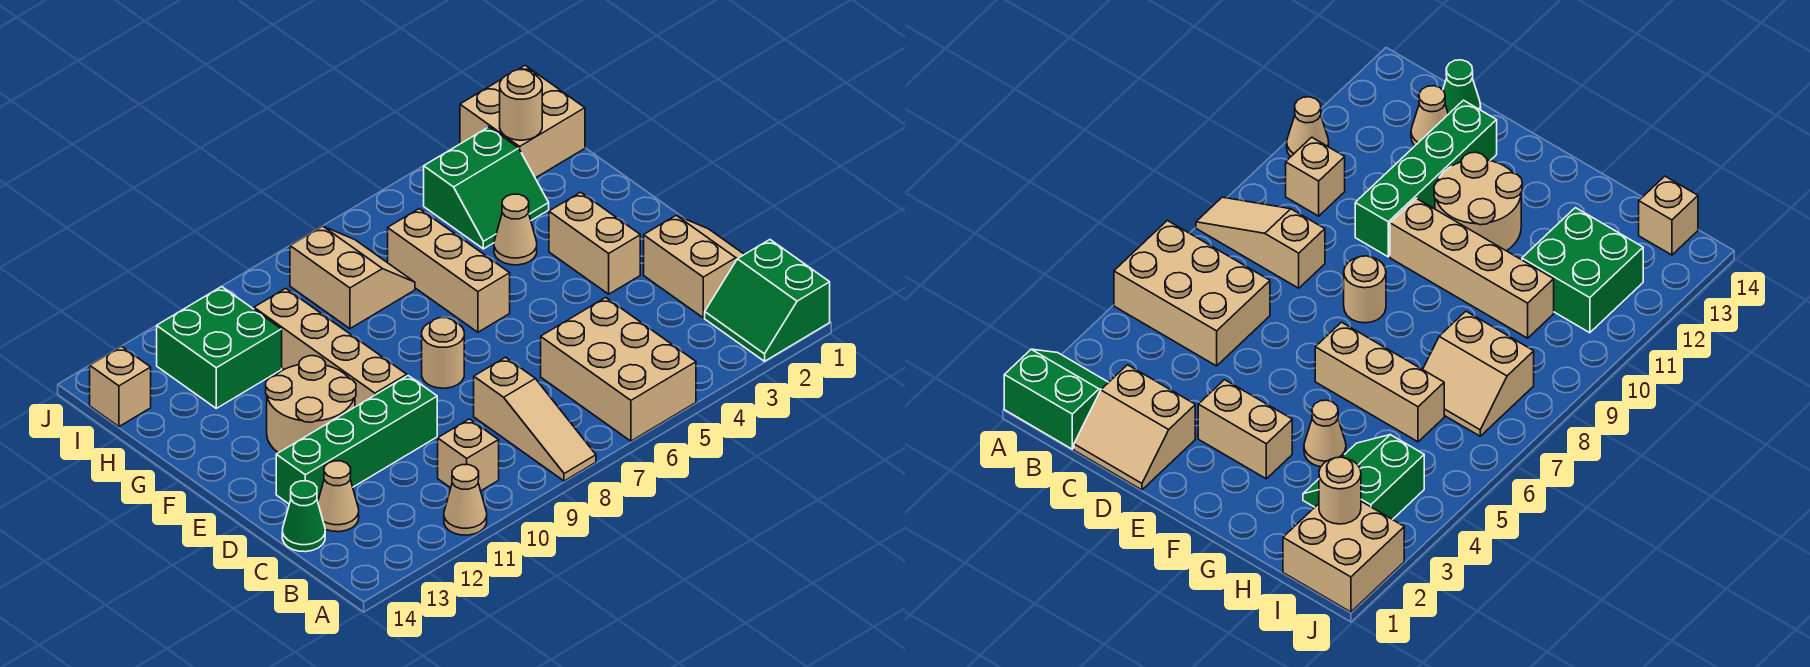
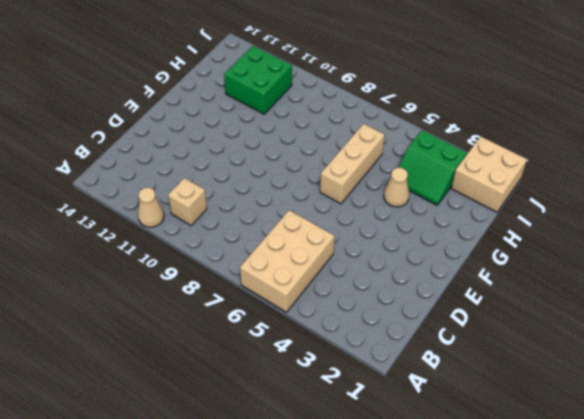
none -> green 2x2 slope [705,240,830,361]
none -> tan 1x3 slope [474,357,596,481]
none -> tan 2x2 slope [644,216,744,318]

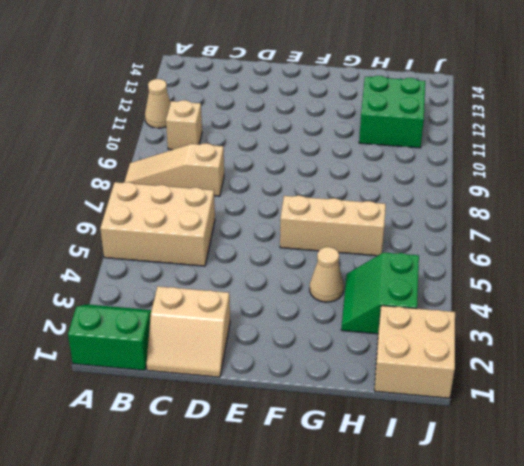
none -> tan 1x1 cone [318,461,359,532]
none -> green 1x1 cone [282,481,325,552]
none -> green 1x4 brick [276,376,437,504]

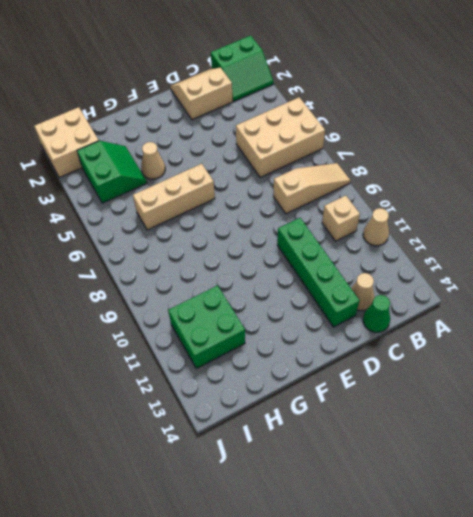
none -> tan 1x2 brick [549,192,640,294]
none -> tan 1x1 round brick [422,318,464,388]
none -> tan 1x4 brick [254,288,407,407]

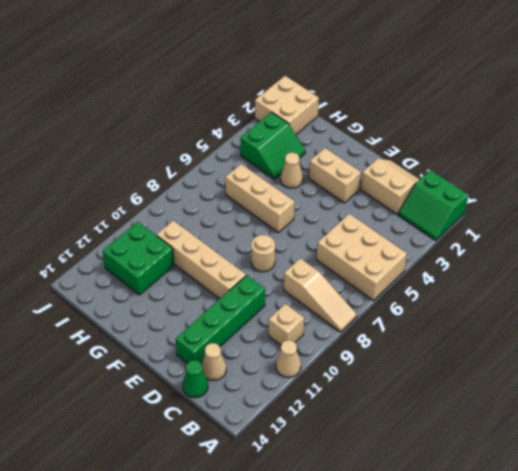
none -> tan 2x2 round brick [266,356,356,453]
none -> tan 2x2 slope [290,226,415,329]
none -> tan 1x1 brick [90,346,151,427]

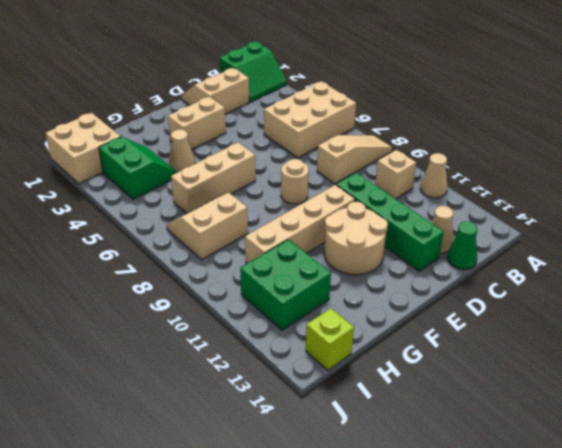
lime 1x1 brick [306,308,354,370] -> tan 1x1 brick [90,346,151,427]
none -> tan 1x1 round brick [500,70,542,140]

